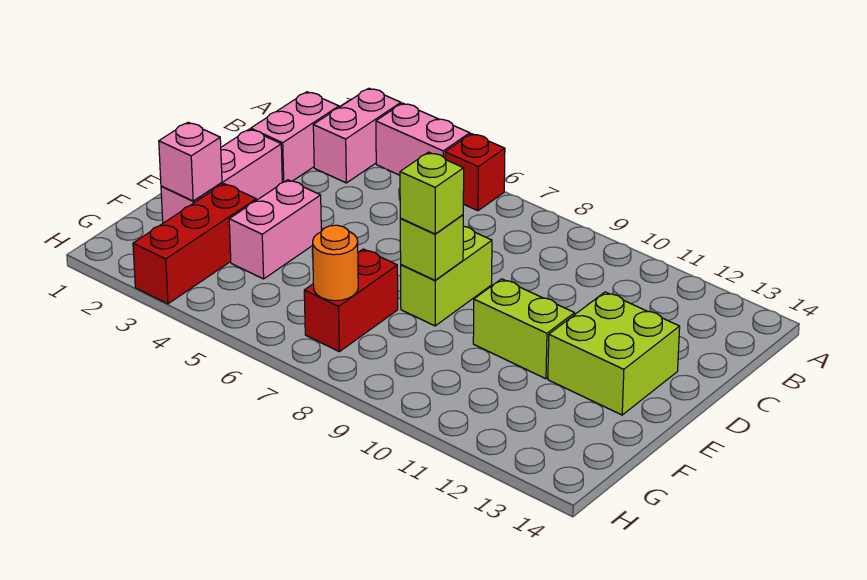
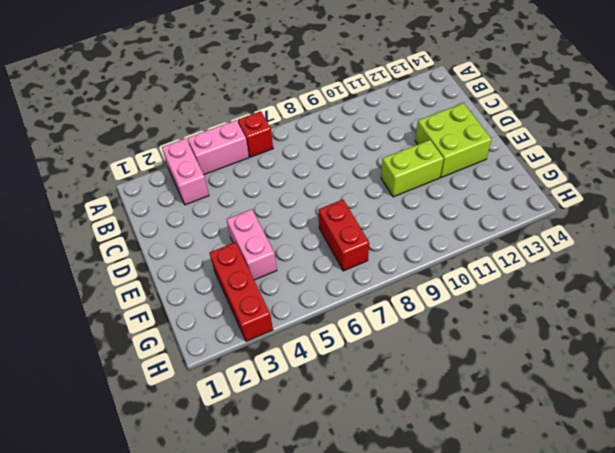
none -> pink 1x2 brick [251,92,339,183]
none -> pink 1x3 brick [161,129,282,223]
none -> lime 1x2 brick [401,226,492,326]

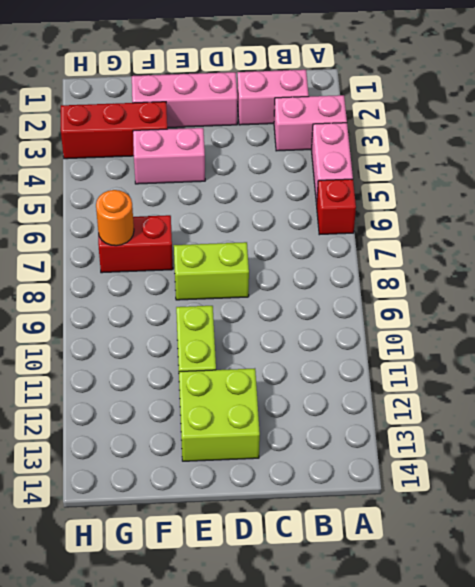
none -> lime 1x1 brick [400,215,463,280]
none -> pink 1x1 brick [159,122,222,201]
none -> lime 1x1 brick [400,152,464,234]

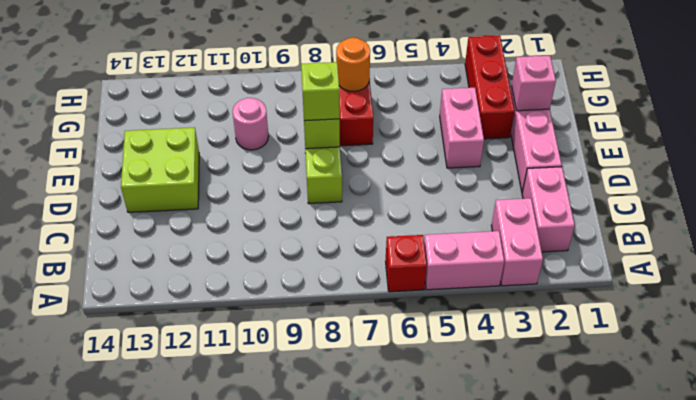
pink 1x1 round brick [233,98,269,150] -> none
none -> lime 1x2 brick [473,279,575,379]

